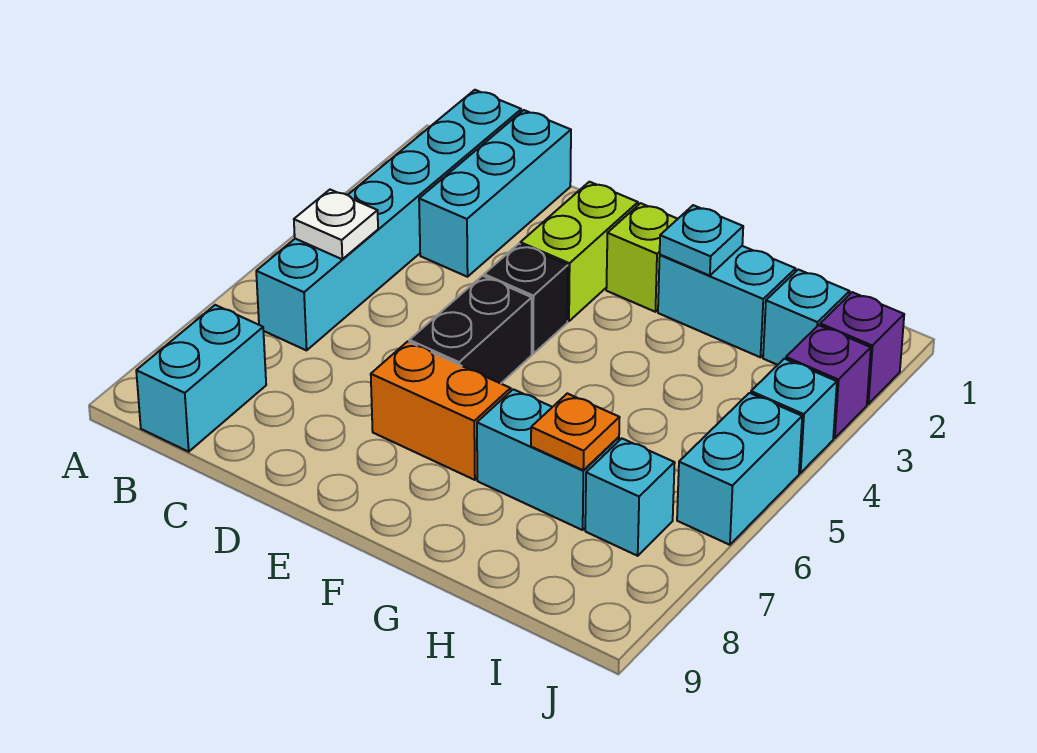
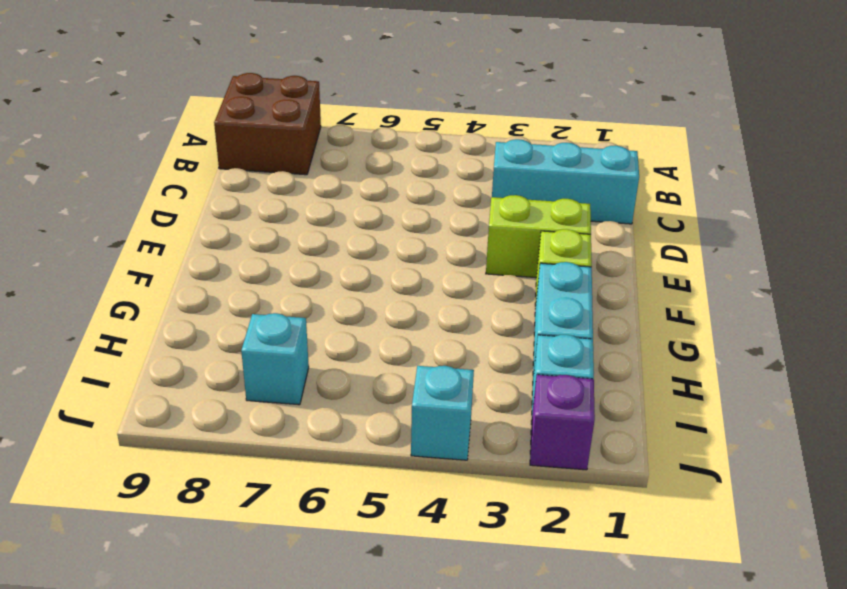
brown 2x2 brick [214,73,321,175] -> cyan 1x2 brick [136,305,266,452]
none -> cyan 1x6 brick [256,90,521,350]
none -> black 1x1 brick [484,244,568,354]
none -> black 1x2 brick [409,276,532,383]

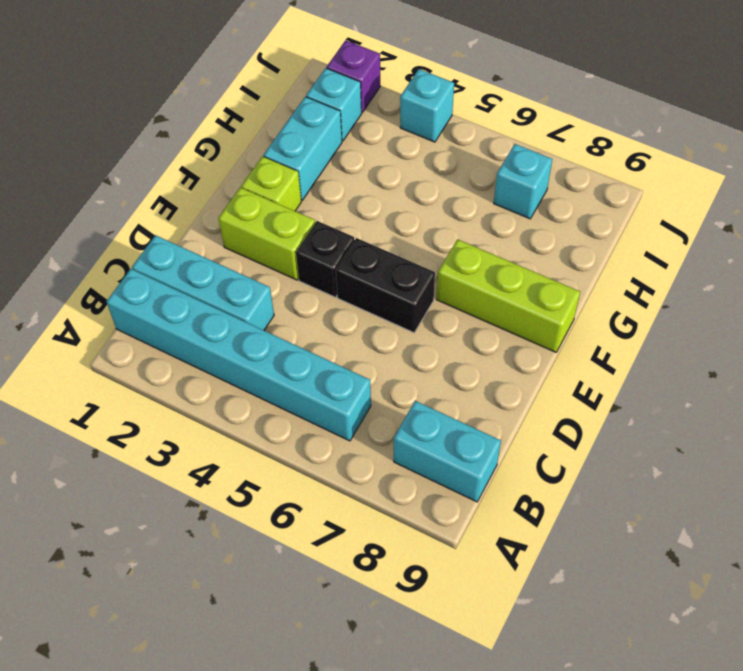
lime 1x3 brick [436,239,580,352] -> orange 1x2 brick [371,342,511,480]
none -> cyan 1x2 brick [477,389,619,530]
none -> purple 1x1 brick [786,325,871,438]
none -> cyan 1x2 brick [677,393,802,545]

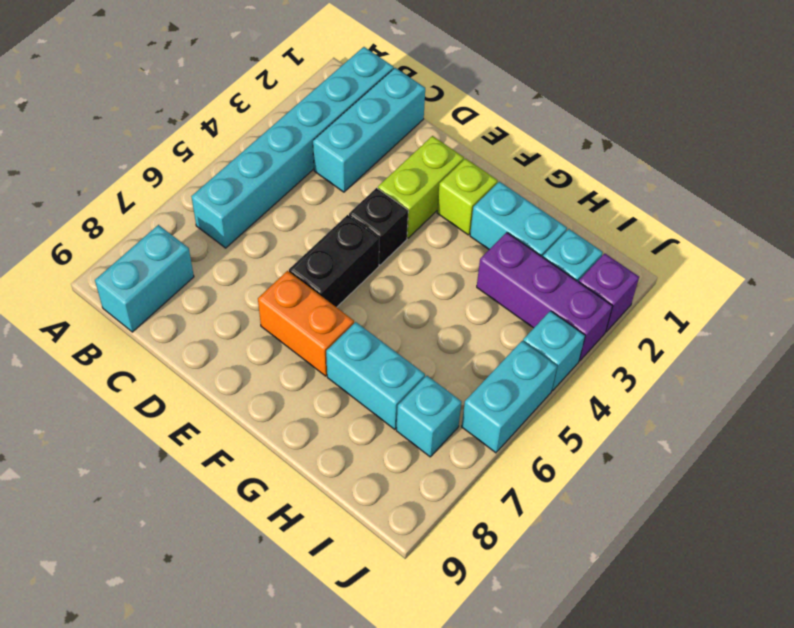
purple 1x3 brick [477,232,613,361] -> purple 1x1 brick [786,325,871,438]
none -> white 1x1 plate [294,190,378,259]
none -> cyan 1x1 plate [660,205,743,276]
none -> orange 1x1 plate [531,393,620,470]

